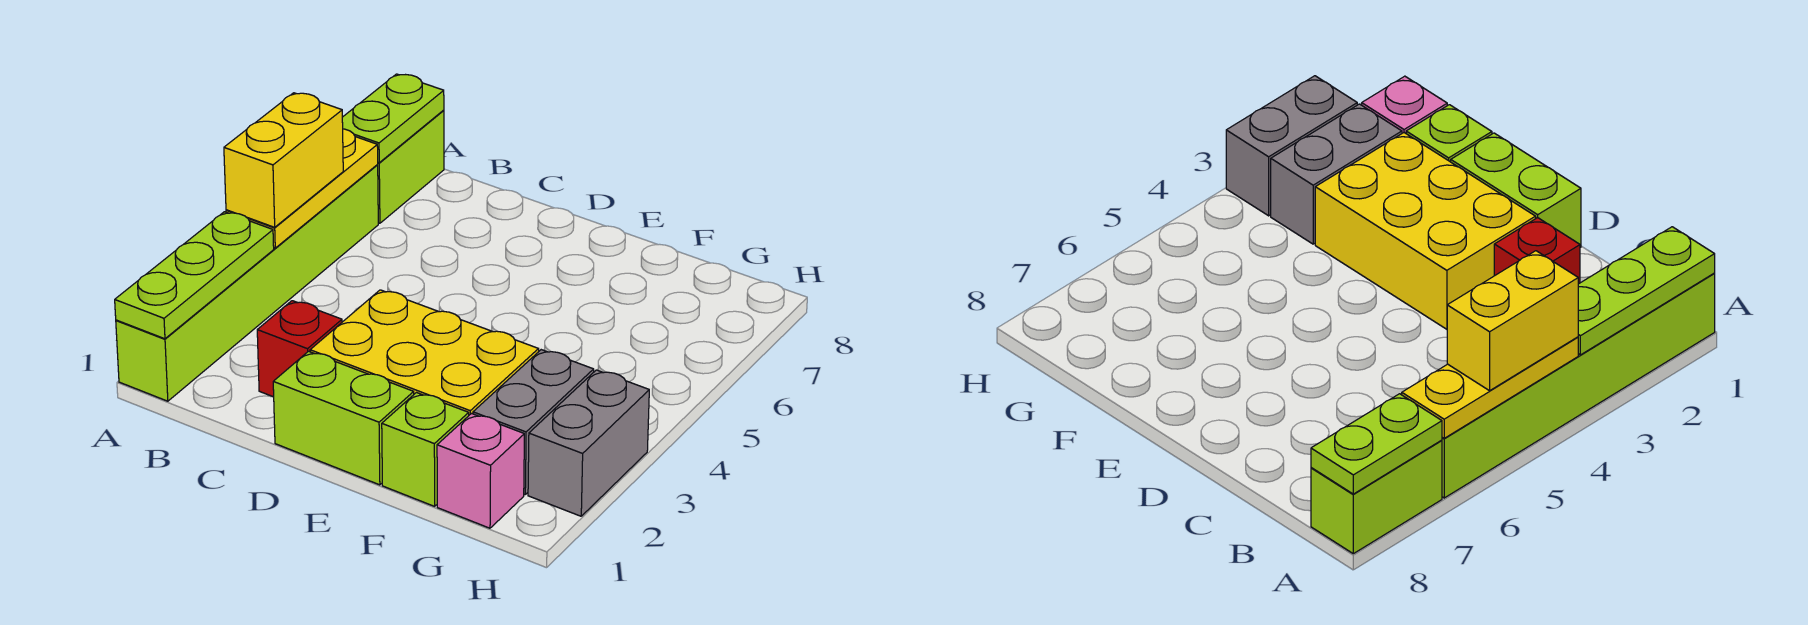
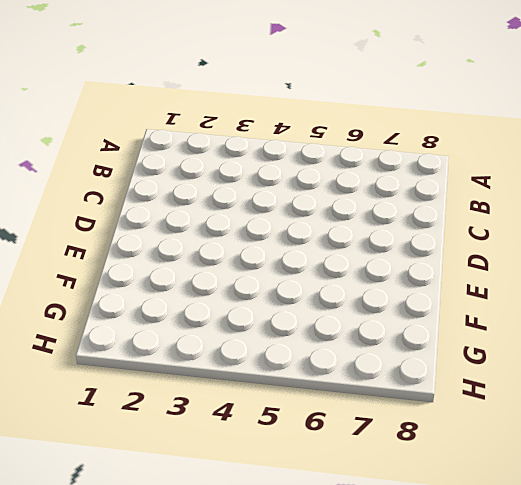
none -> lime 1x6 brick [116,165,378,401]
none -> lime 1x2 brick [377,110,444,223]
none -> red 1x1 brick [257,301,342,397]

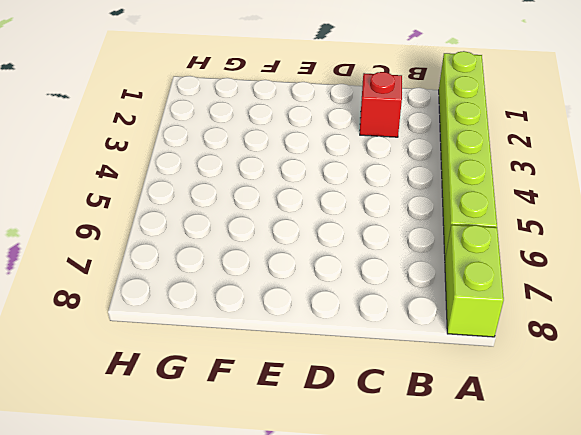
none -> lime 1x2 brick [273,351,414,485]
none -> yellow 2x3 brick [310,290,539,415]
none -> lime 1x1 brick [382,393,469,506]

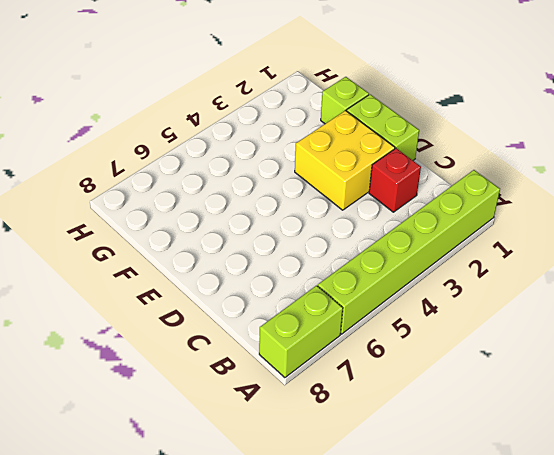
yellow 2x2 brick [295,110,395,210] -> yellow 2x3 brick [310,290,539,415]
none -> pink 1x1 brick [437,414,524,528]
none -> grey 1x2 brick [473,350,594,494]
none -> grey 1x2 brick [528,370,649,516]

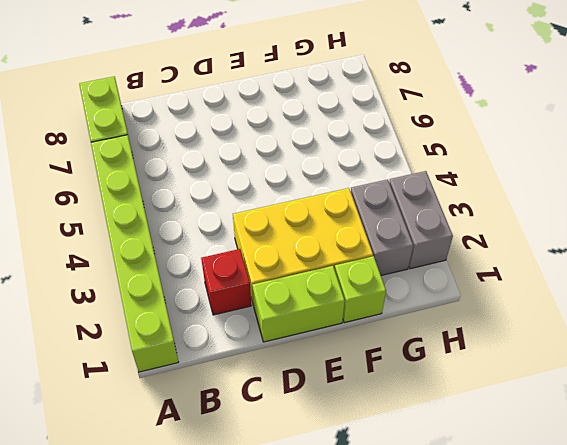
none -> pink 1x1 brick [437,414,524,528]
none -> lime 1x3 plate [115,212,274,339]
none -> yellow 1x3 plate [226,129,378,248]

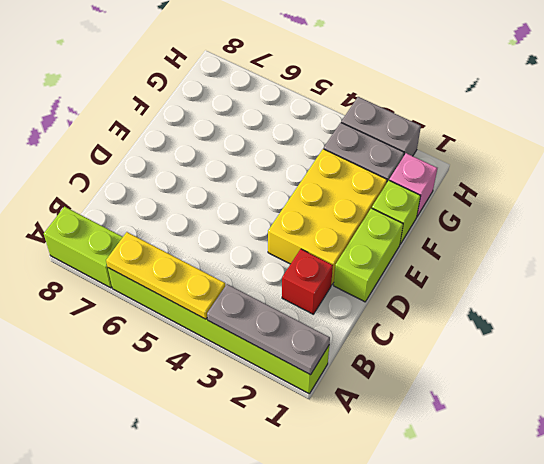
grey 1x3 plate [207,284,330,375] -> lime 1x3 plate [115,212,274,339]
none -> lime 1x2 plate [342,74,444,163]
none -> yellow 1x2 brick [224,93,343,227]

